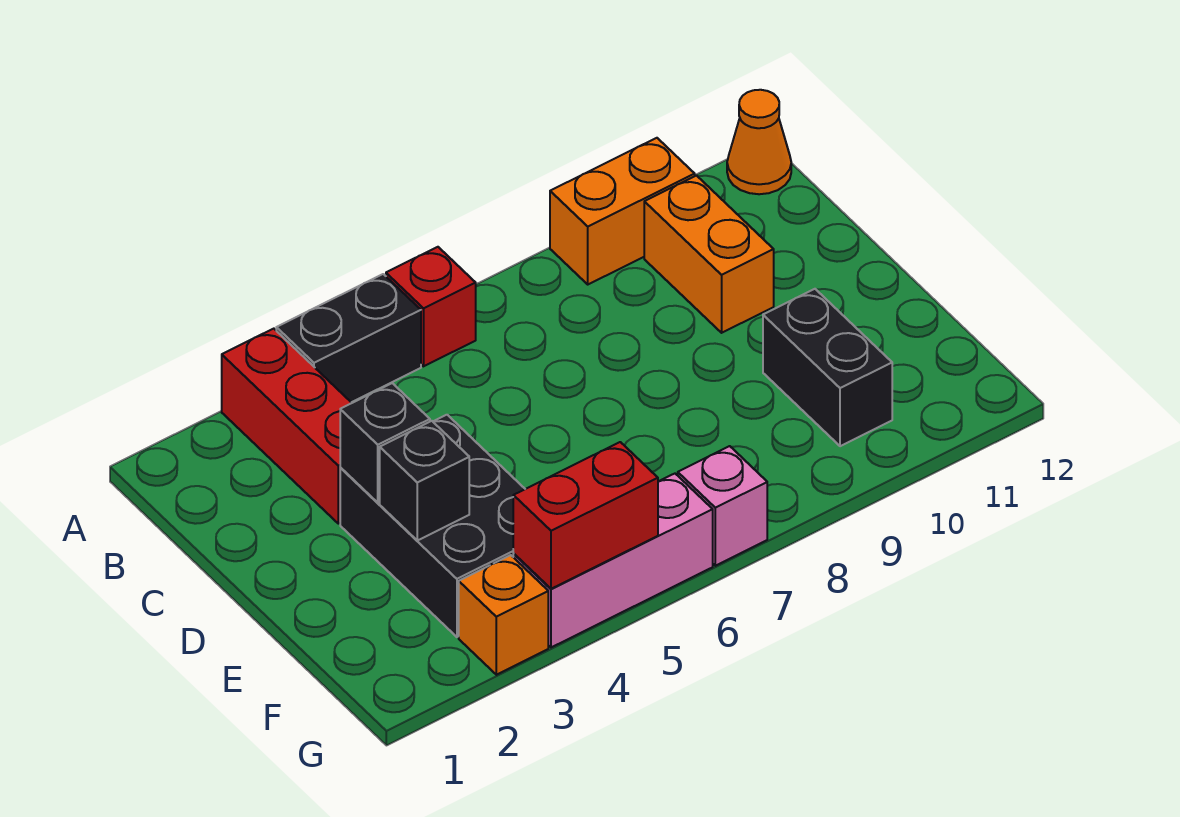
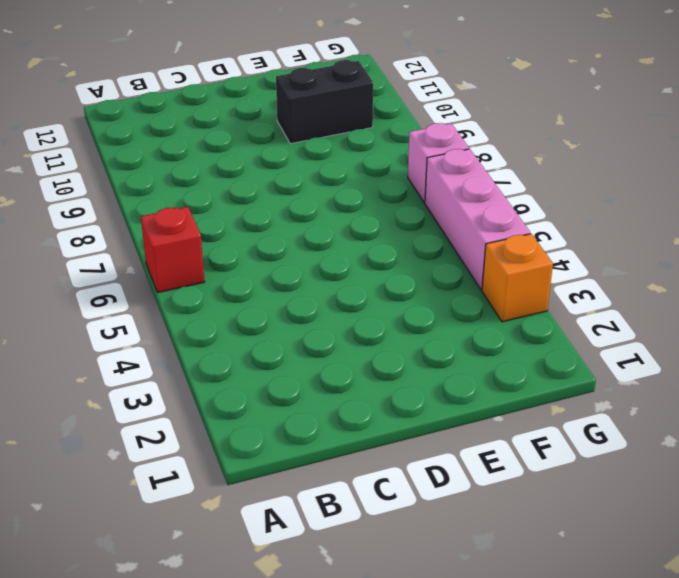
none -> red 1x3 brick [222,329,351,524]
none -> black 1x2 brick [276,274,421,402]
none -> orange 1x2 brick [550,138,695,284]

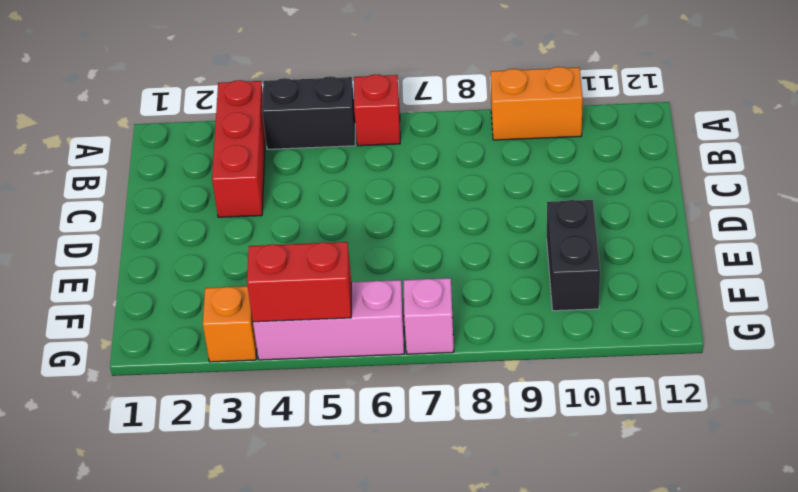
none -> orange 1x1 cone [727,90,791,194]
none -> orange 1x2 brick [644,176,774,333]
none -> black 2x3 brick [340,415,525,637]

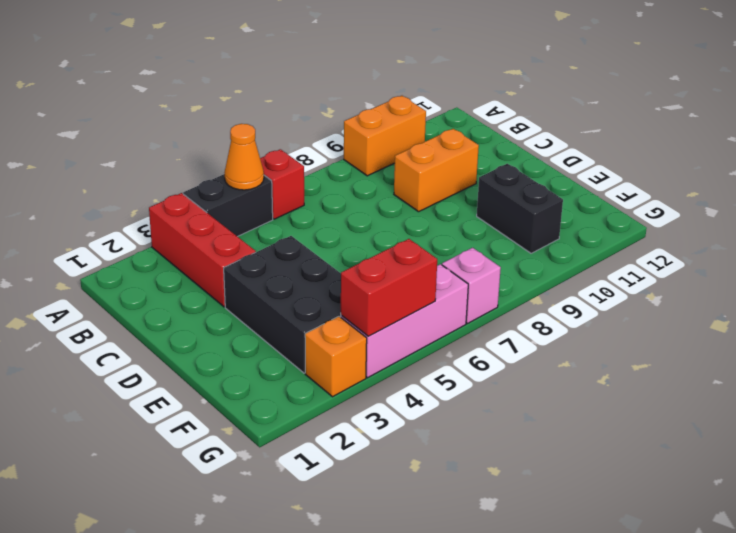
orange 1x1 cone [224,124,264,190] -> orange 1x1 cone moved to [727,90,791,194]
orange 1x2 brick [394,129,479,212] -> orange 1x2 brick turned to [644,176,774,333]
none -> black 1x1 brick [340,383,430,503]
none -> black 1x1 brick [380,421,469,540]

